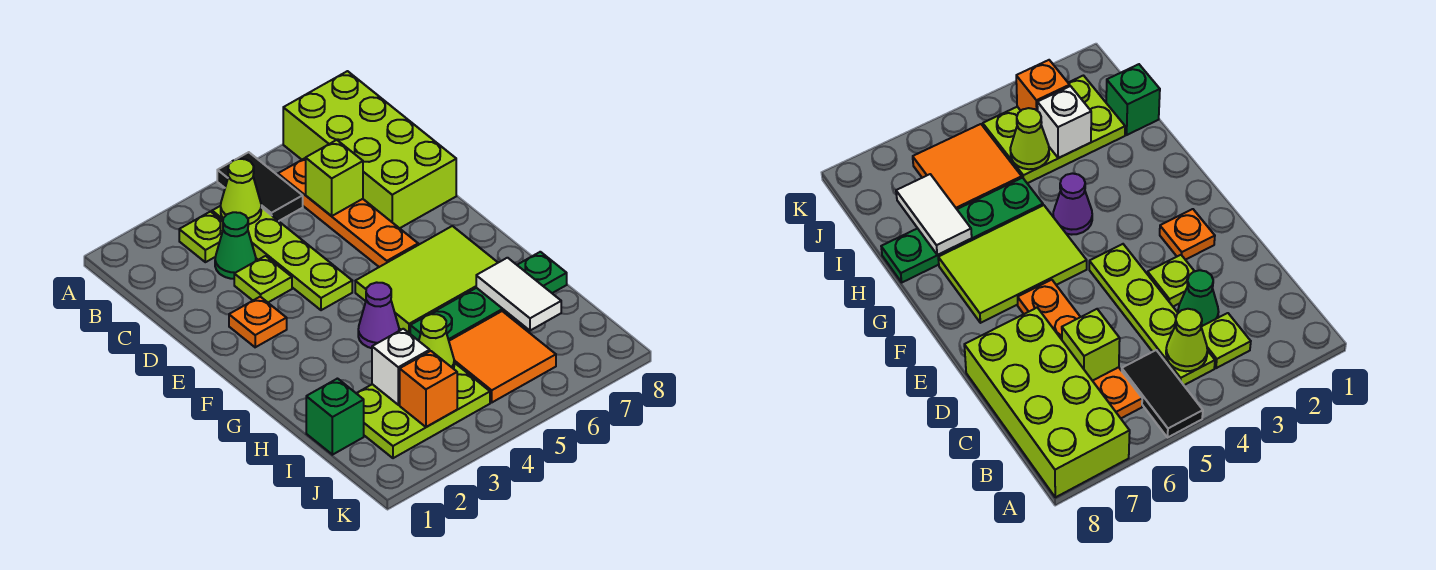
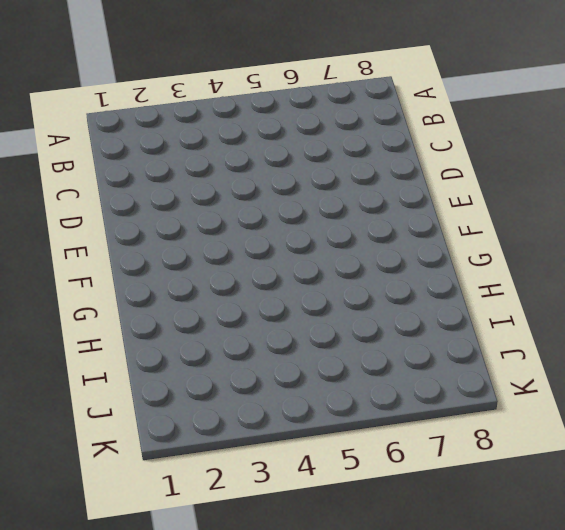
none -> black 1x2 tile [217,152,303,221]
none -> lime 2x4 brick [283,71,456,228]
none -> lime 1x1 plate [179,212,223,262]

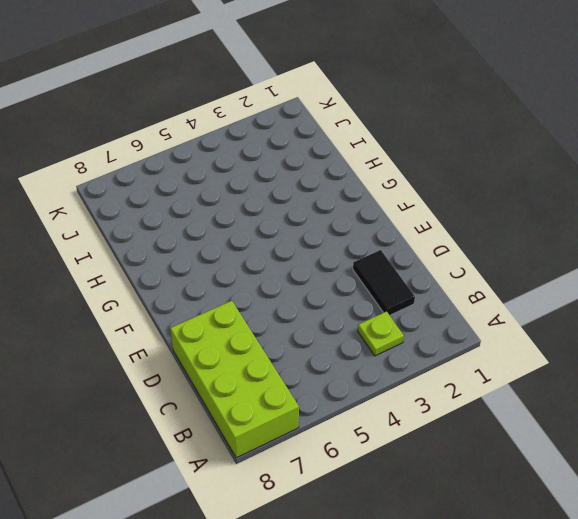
black 1x2 tile [353,250,415,315] -> black 1x2 tile moved to [217,152,303,221]
none -> lime 1x4 plate [212,206,352,310]
none -> orange 1x4 plate [278,158,418,267]
none -> green 1x1 cone [215,212,256,279]

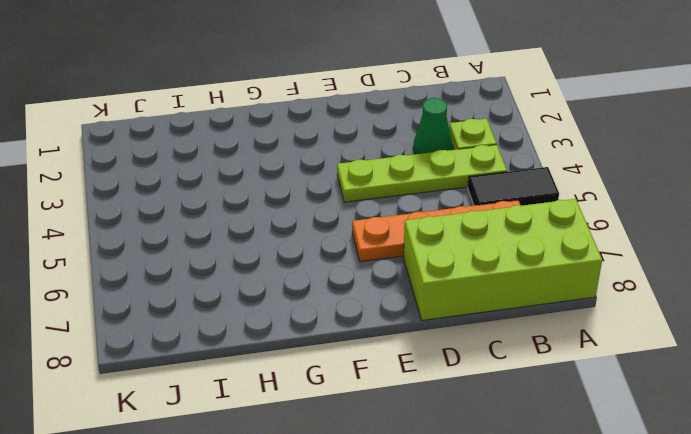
none -> lime 1x1 plate [234,256,292,302]
none -> orange 1x1 plate [229,297,287,347]
none -> lime 2x3 tile [355,226,498,333]

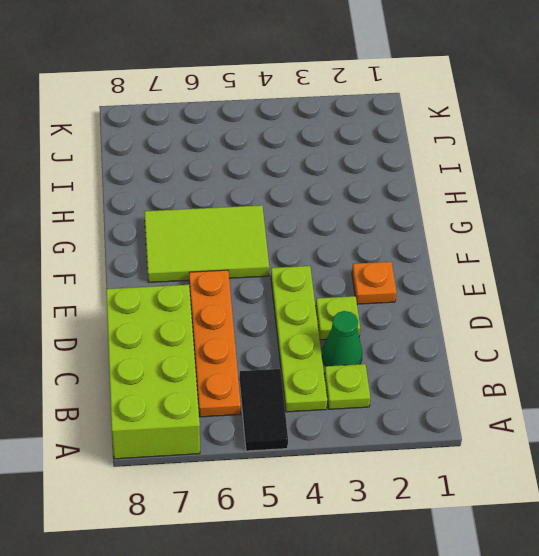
none -> purple 1x1 cone [358,282,399,348]
none -> green 1x4 plate [410,252,567,341]
none -> green 1x1 brick [306,379,364,455]

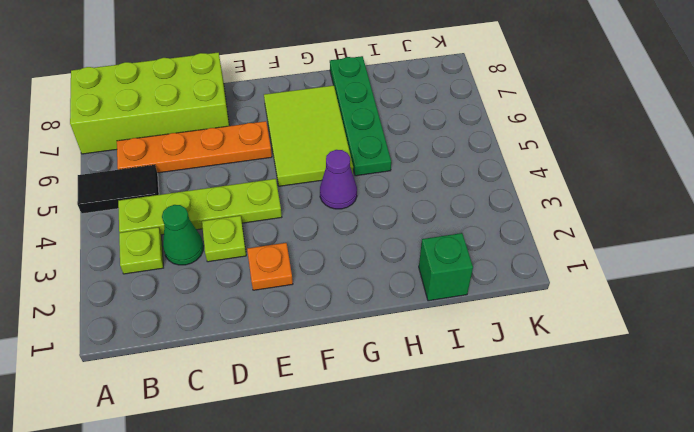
none -> lime 2x3 plate [356,363,490,458]
none -> orange 2x2 tile [449,311,556,402]
none -> lime 1x1 cone [221,159,261,225]

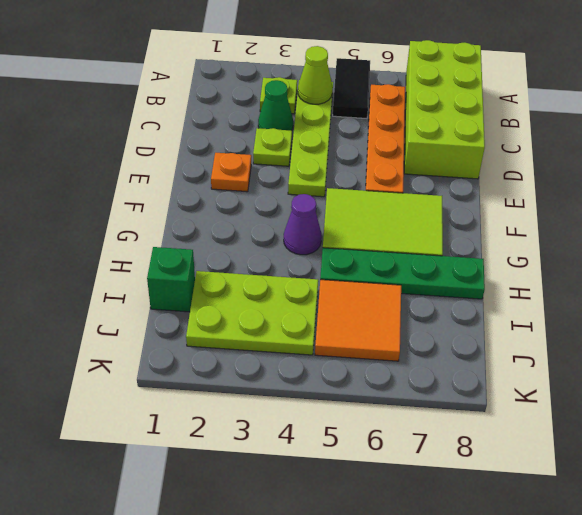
none -> lime 1x1 brick [306,140,363,216]
none -> white 1x2 tile [476,258,561,331]
none -> white 1x1 brick [372,329,430,405]

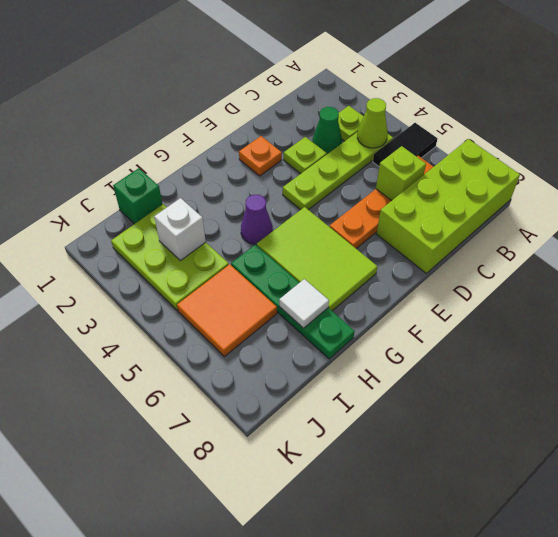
white 1x1 tile [279,279,329,328] -> white 1x2 tile [476,258,561,331]
none -> lime 1x1 cone [419,314,454,369]
none -> orange 1x1 brick [400,351,457,427]

